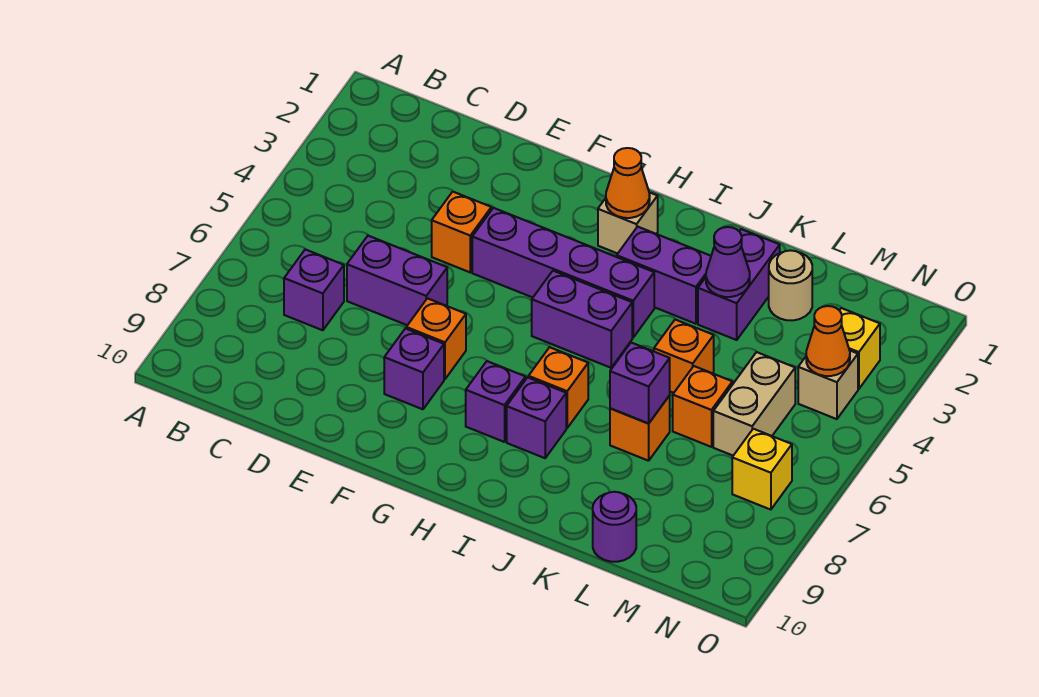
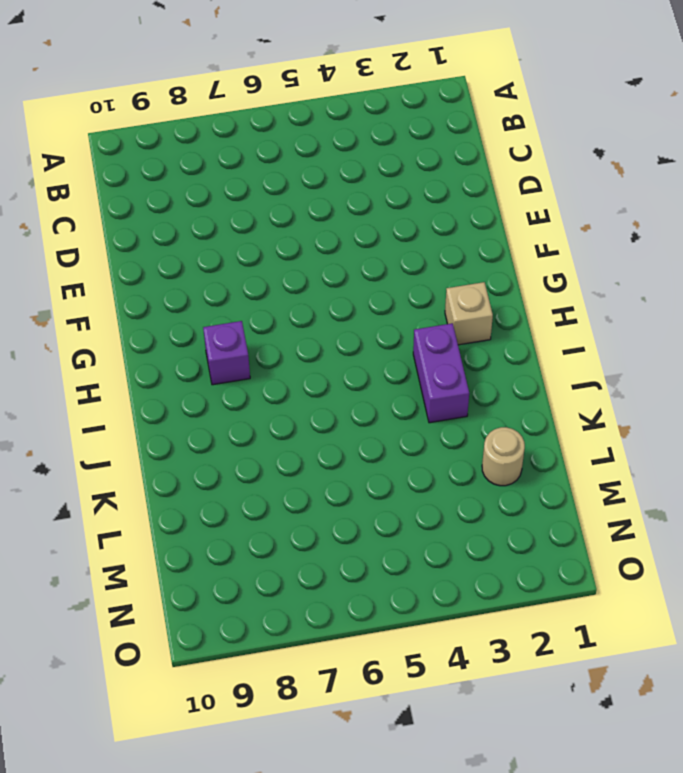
none -> purple 1x1 brick [284,249,344,330]
none -> purple 1x2 brick [347,236,447,325]
none -> orange 1x1 brick [432,192,491,272]

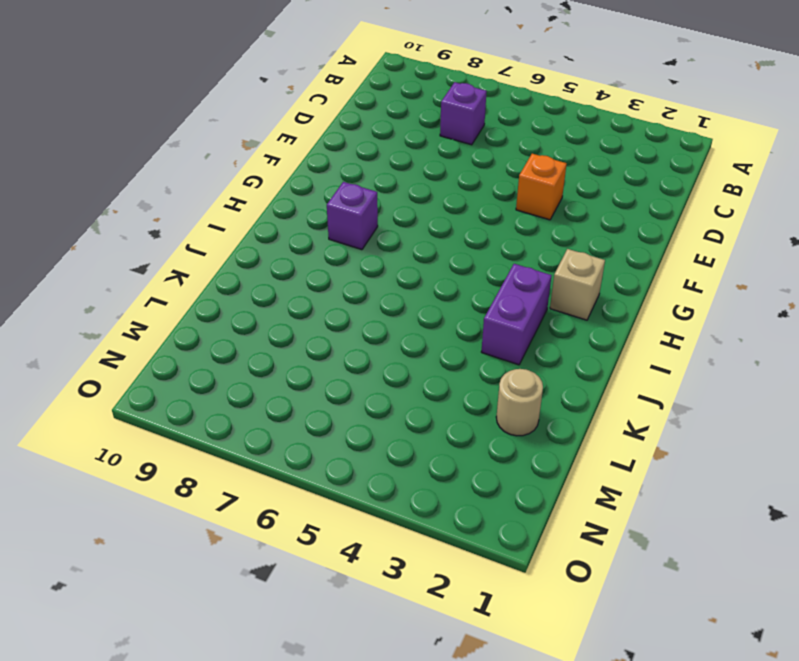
none -> purple 1x2 brick [347,236,447,325]
none -> purple 1x4 brick [472,208,654,337]
none -> orange 1x1 brick [406,298,466,379]

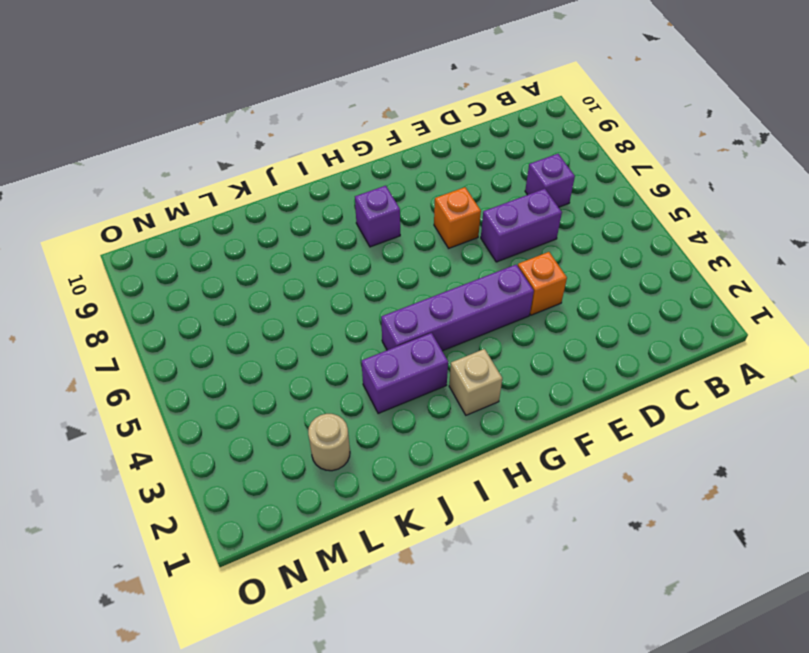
none -> purple 1x1 brick [384,328,444,409]
none -> purple 1x2 brick [532,271,632,368]
none -> orange 1x1 brick [529,347,588,428]

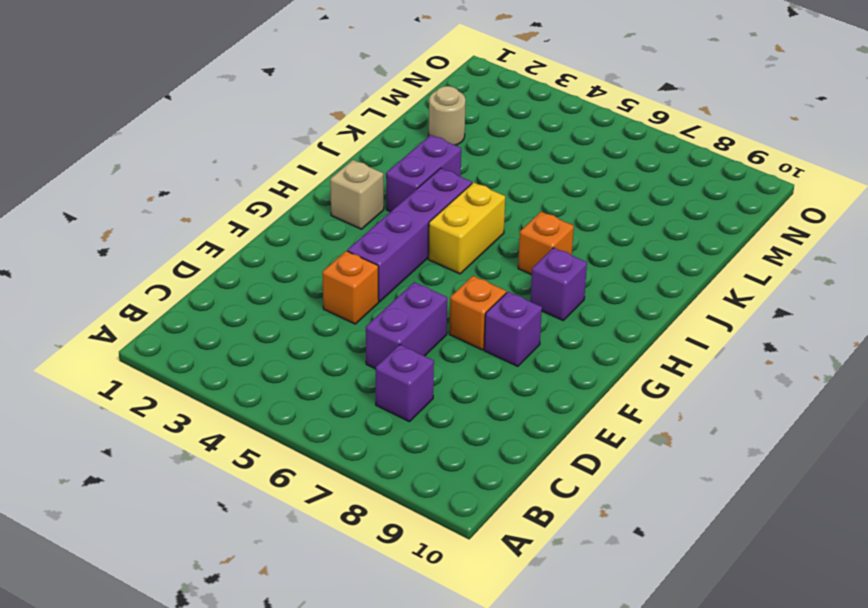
yellow 1x2 brick [428,182,505,274] -> purple 1x2 brick [532,271,632,368]
none -> purple 1x1 brick [507,377,566,458]
none -> purple 1x2 brick [698,229,780,340]
none -> orange 1x1 brick [654,319,714,393]

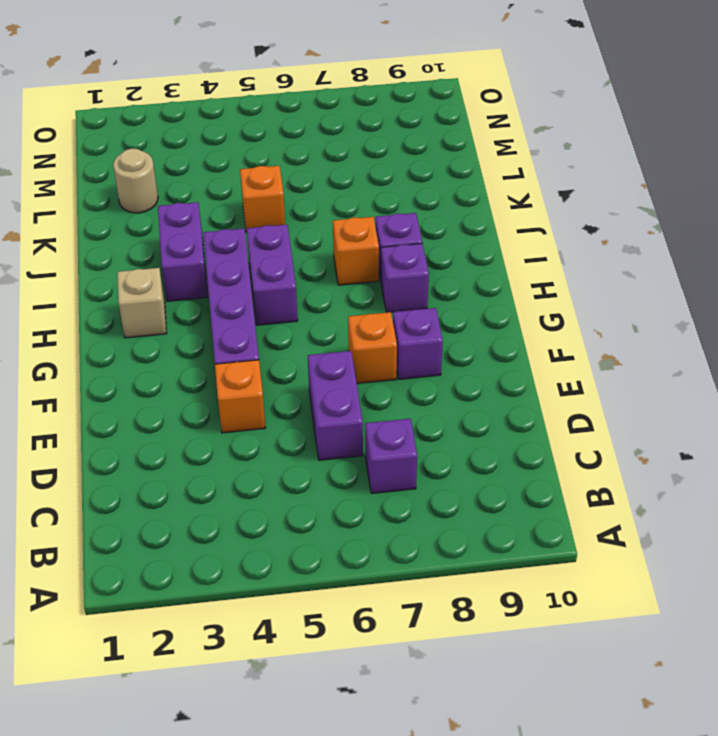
none -> purple 1x2 brick [698,229,780,340]
none -> orange 1x1 brick [610,395,670,461]
none -> orange 1x1 brick [673,366,732,447]

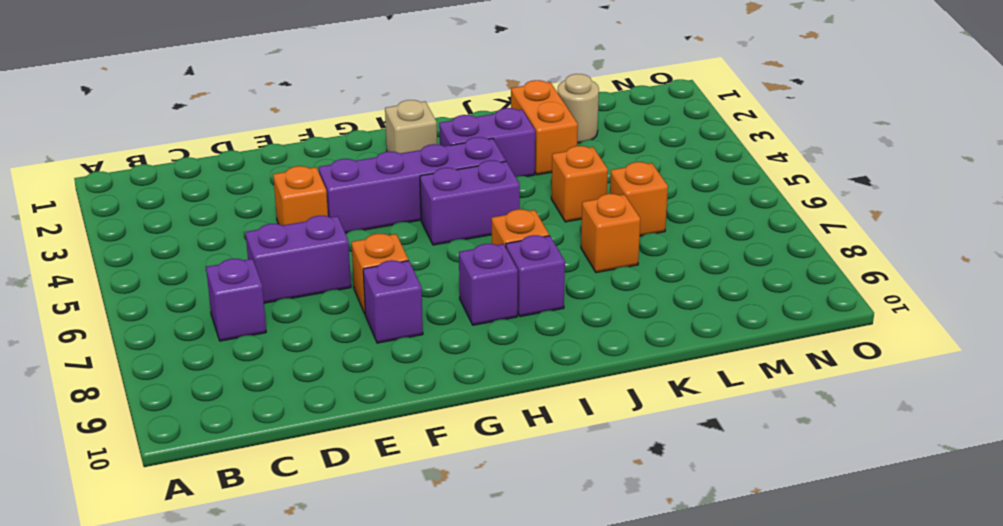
orange 1x2 brick [511,80,578,175] -> purple 1x2 brick [698,229,780,340]
none -> purple 1x1 round brick [593,492,636,562]
none -> tan 1x2 brick [713,352,795,456]
none -> yellow 1x1 brick [839,308,880,389]

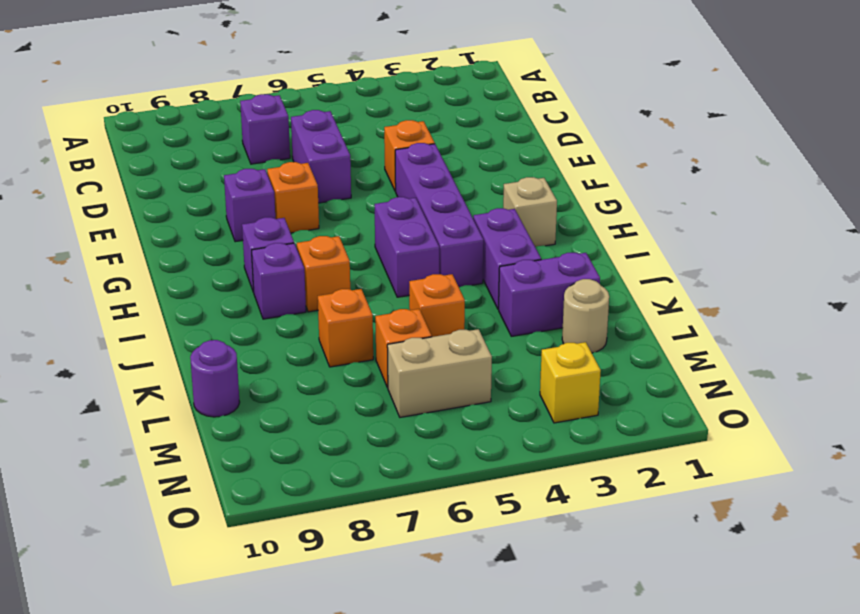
none -> tan 1x1 brick [798,351,858,419]
none -> yellow 1x1 brick [732,429,792,510]
none -> orange 1x1 cone [606,148,650,218]

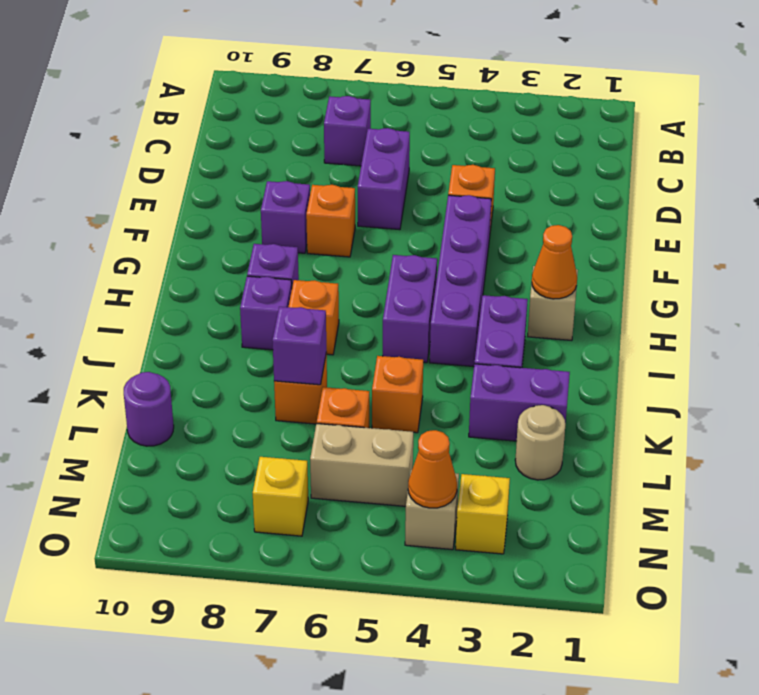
none -> purple 1x1 cone [706,227,750,297]

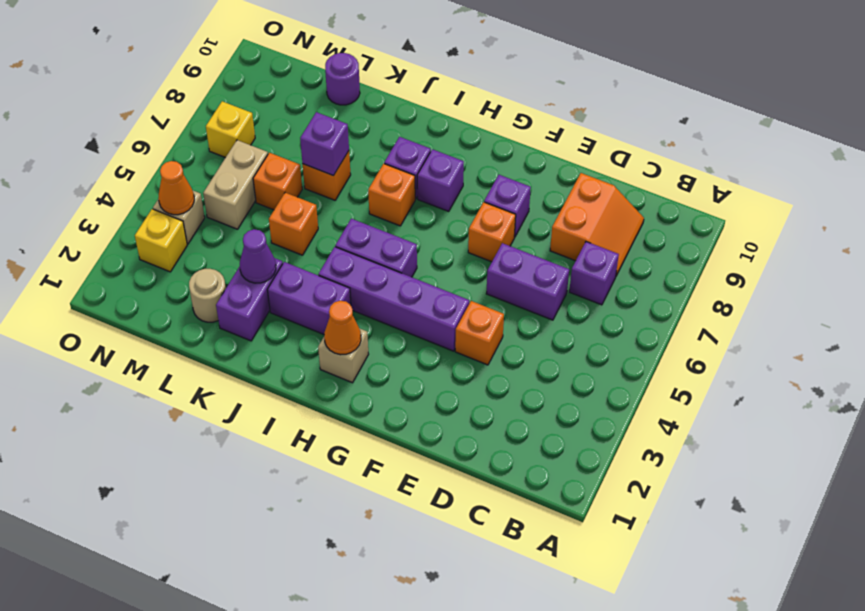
orange 2x2 slope [550,173,644,276] -> none

